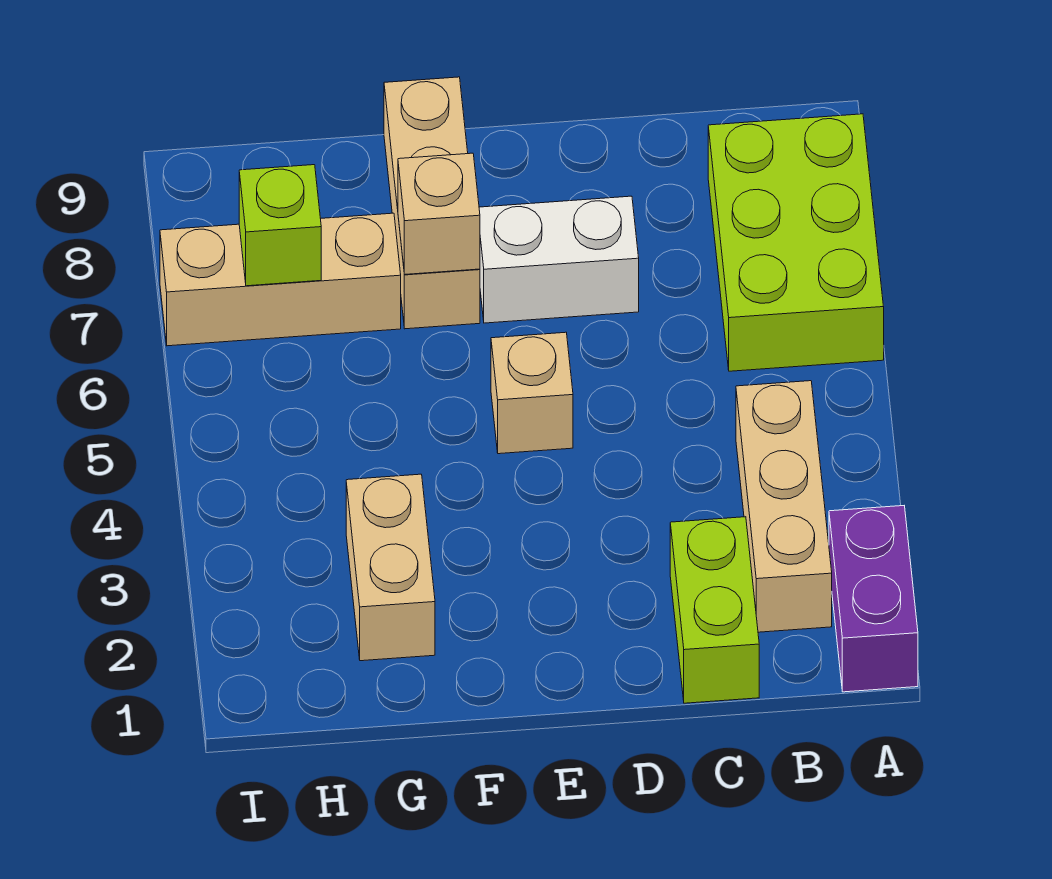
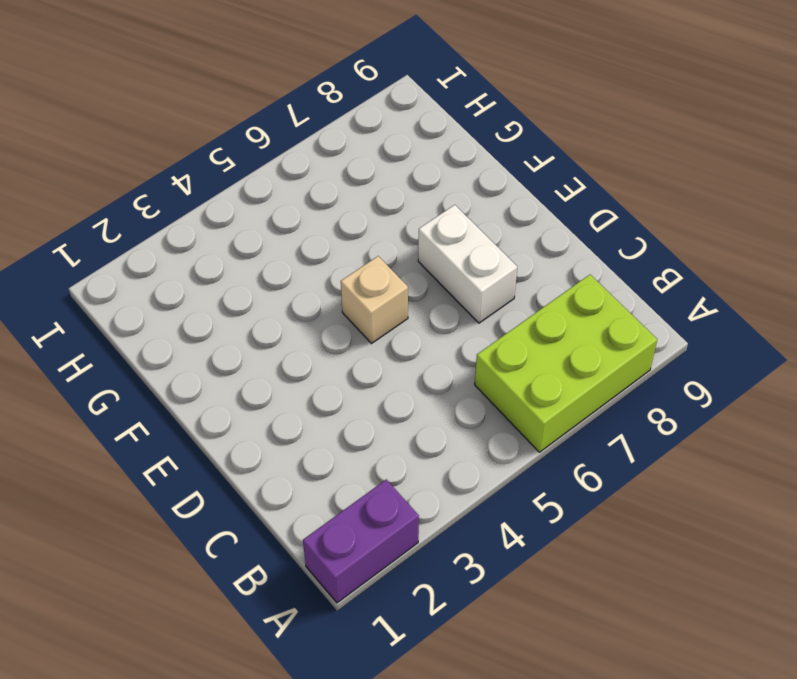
none -> tan 1x3 brick [736,381,832,632]
none -> lime 1x2 brick [670,517,759,703]

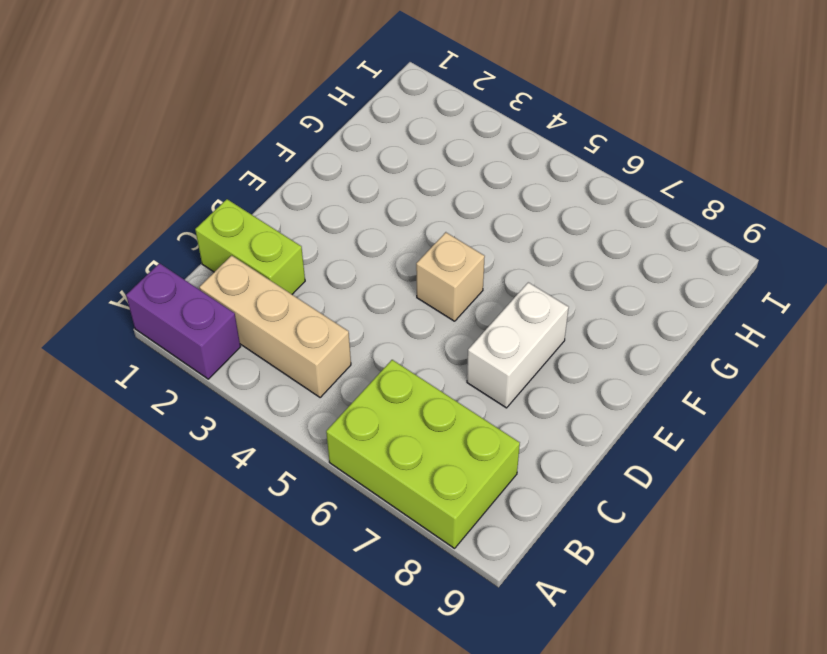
none -> tan 1x3 brick [384,77,480,329]
none -> tan 1x2 brick [346,474,435,661]

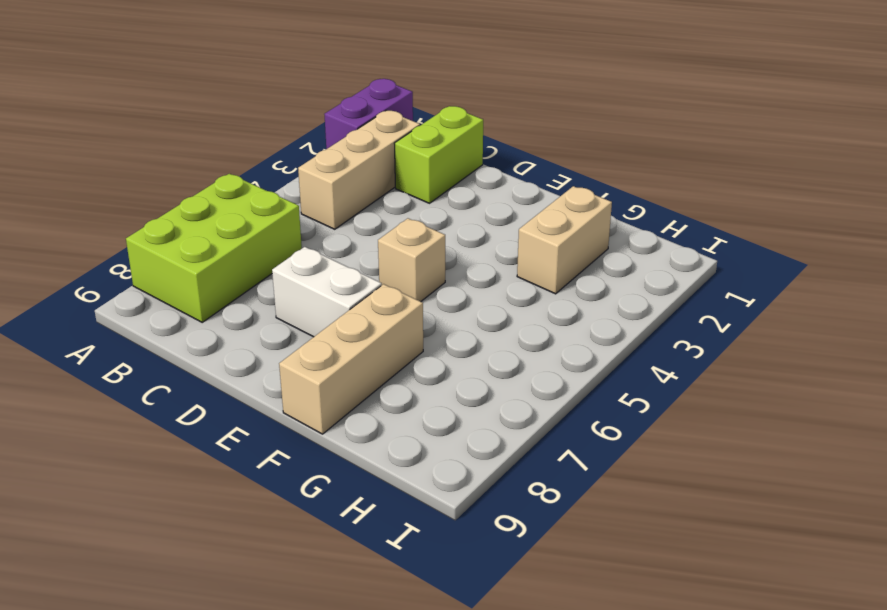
none -> tan 1x3 brick [160,213,401,346]
none -> tan 1x1 brick [398,153,480,275]

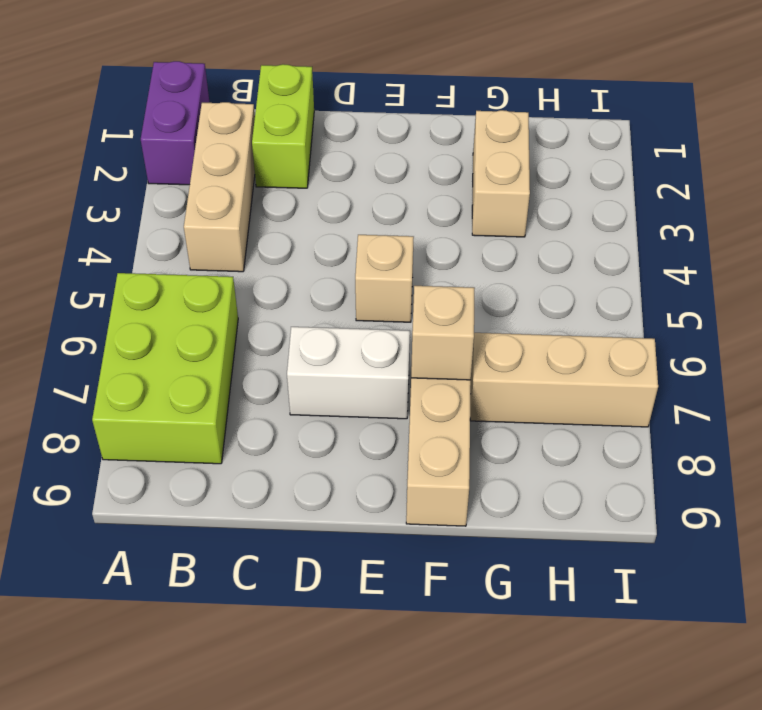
none -> lime 1x1 brick [239,165,321,286]

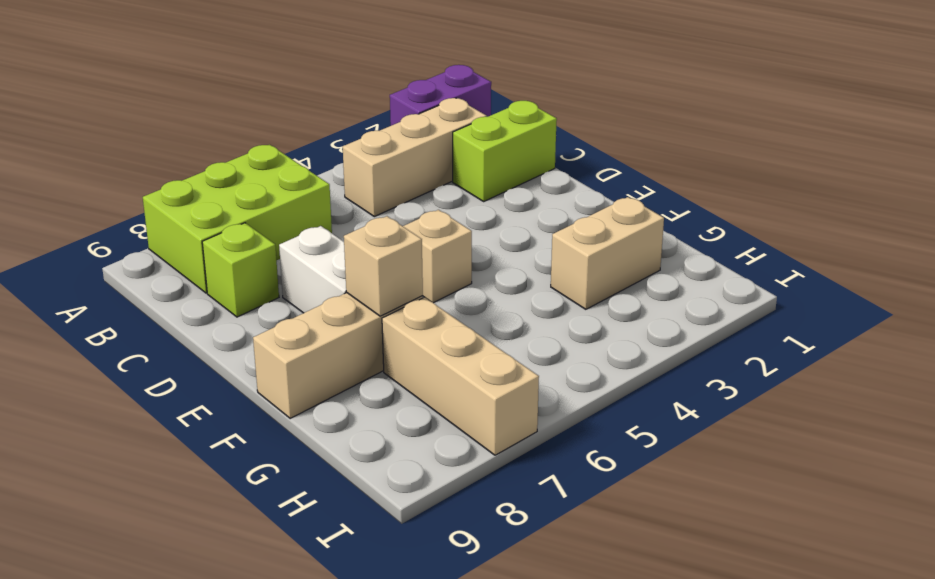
lime 1x1 brick [202,223,279,317] -> lime 1x1 brick moved to [239,165,321,286]

